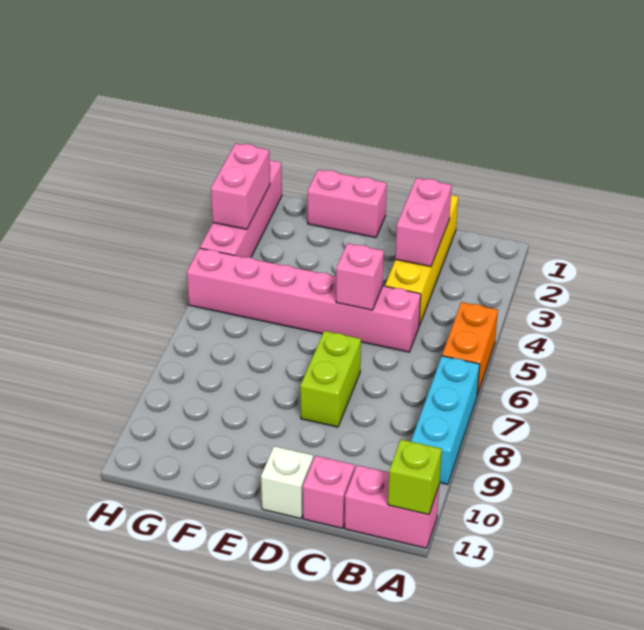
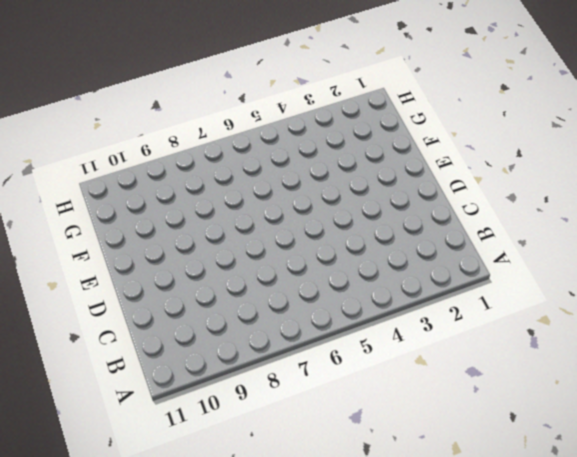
none -> orange 1x2 brick [442,302,498,395]
none -> cyan 1x3 brick [411,356,480,484]
none -> pink 1x2 brick [345,465,439,548]

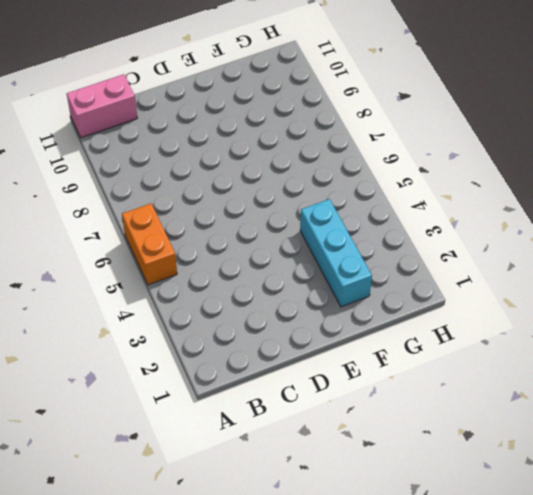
cyan 1x3 brick [300,199,372,307] -> cyan 1x3 brick moved to [411,356,480,484]
none -> yellow 1x4 brick [385,195,458,326]
none -> pink 1x6 brick [187,248,421,352]
none -> pink 1x1 brick [303,456,355,528]

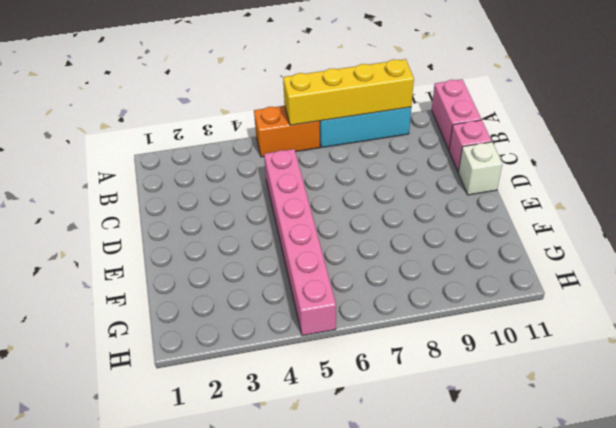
yellow 1x4 brick [283,59,414,125] -> yellow 1x4 brick moved to [385,195,458,326]
none -> lime 1x2 brick [300,331,361,427]
none -> pink 1x2 brick [308,170,387,238]
none -> pink 1x4 brick [200,160,282,257]

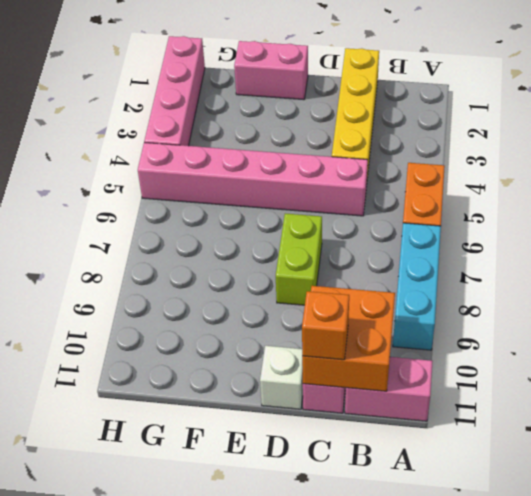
orange 2x2 brick [302,286,395,391] -> none
orange 1x1 brick [302,291,349,360] -> none
none -> lime 1x1 brick [388,440,442,515]
none -> pink 1x2 brick [395,178,452,267]
none -> pink 1x1 brick [336,243,384,310]

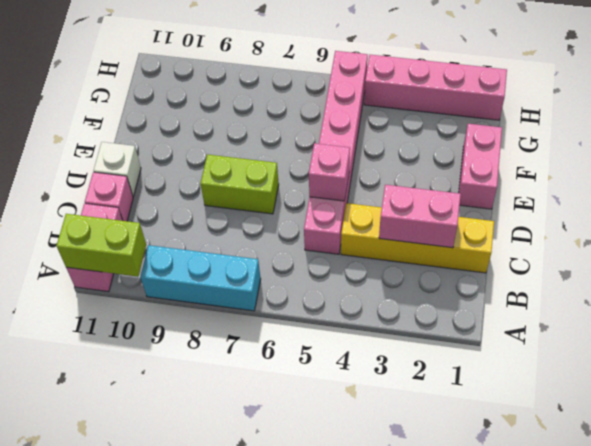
lime 1x2 brick [57,214,146,277] -> lime 1x1 brick [388,440,442,515]
none -> orange 1x2 brick [442,302,498,395]
none -> pink 1x2 brick [211,143,270,229]

